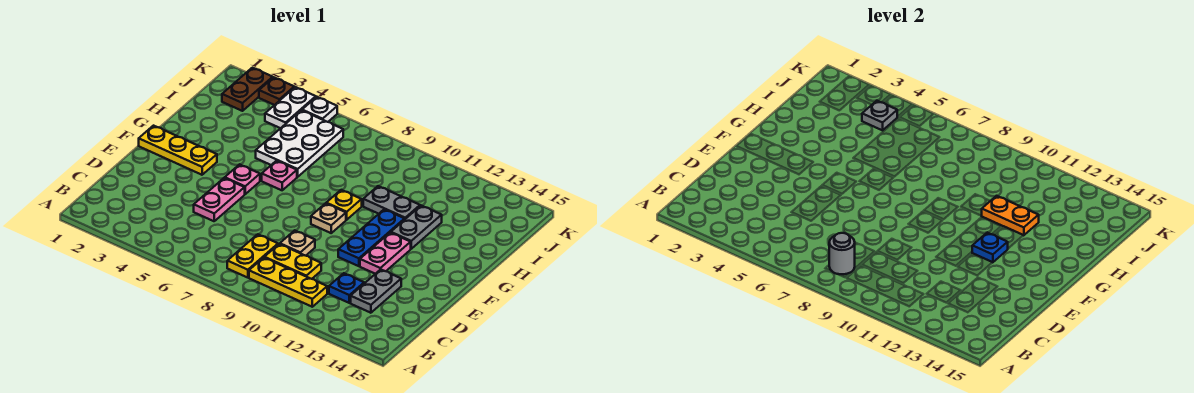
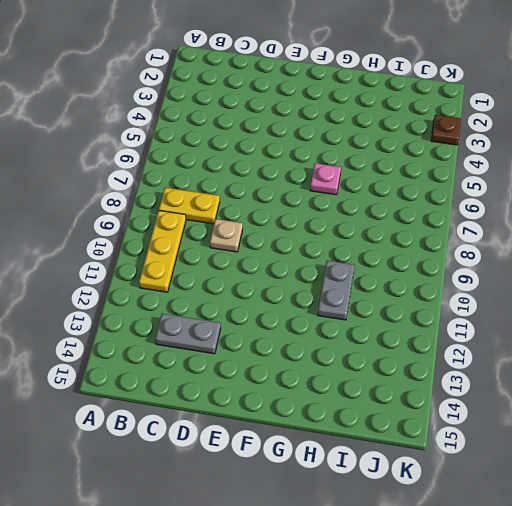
none -> yellow 1x2 plate [264,244,321,279]
none -> blue 1x1 plate [329,273,364,303]
none -> pink 1x2 plate [194,178,245,221]

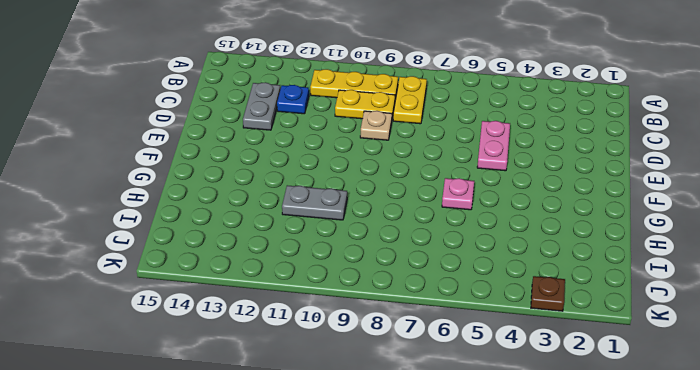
none -> blue 1x3 plate [338,209,405,266]
none -> pink 1x2 plate [360,233,411,274]
none -> yellow 1x3 plate [139,126,217,175]

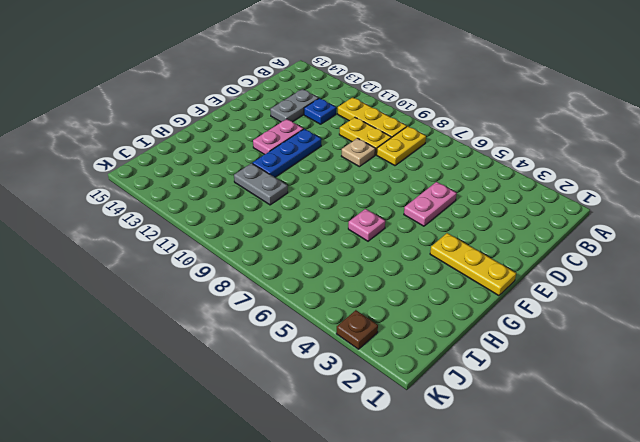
none -> pink 1x1 plate [225,164,260,194]
none -> tan 1x1 plate [311,203,346,233]
none -> yellow 1x1 plate [326,190,362,220]

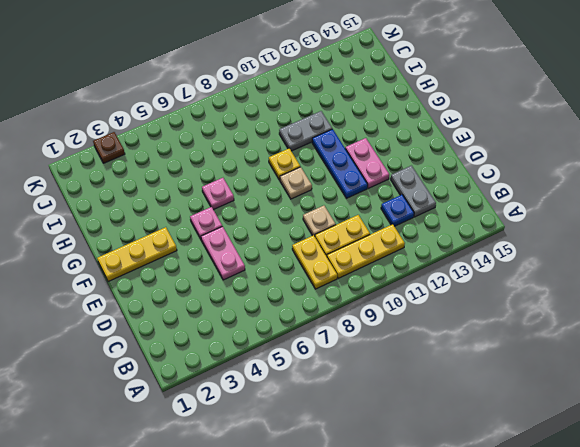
none -> grey 1x2 plate [391,206,442,249]
none -> white 2x3 plate [256,110,343,177]
none -> brown 1x2 plate [222,68,273,111]

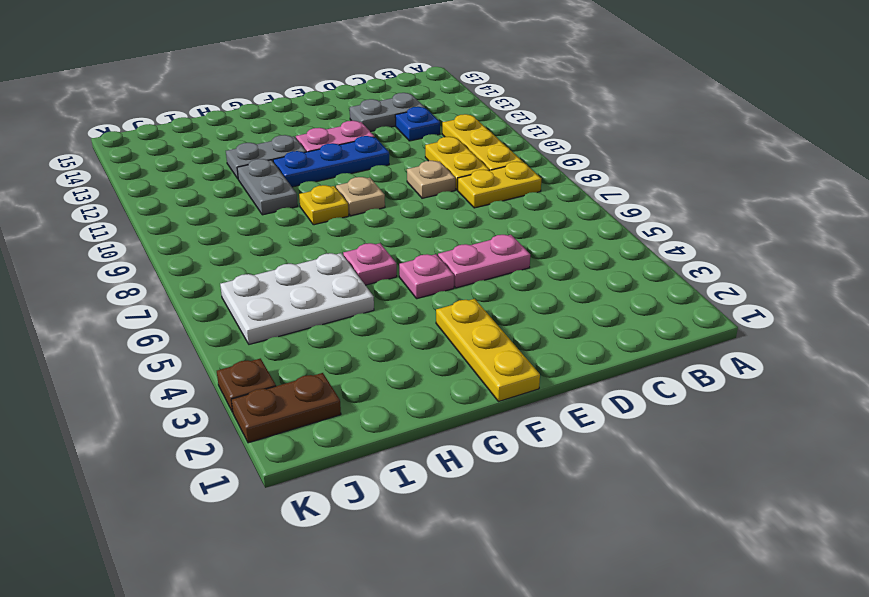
none -> white 1x2 plate [265,87,316,128]
none -> white 1x1 plate [302,97,337,122]
none -> grey 1x1 round brick [829,233,855,274]

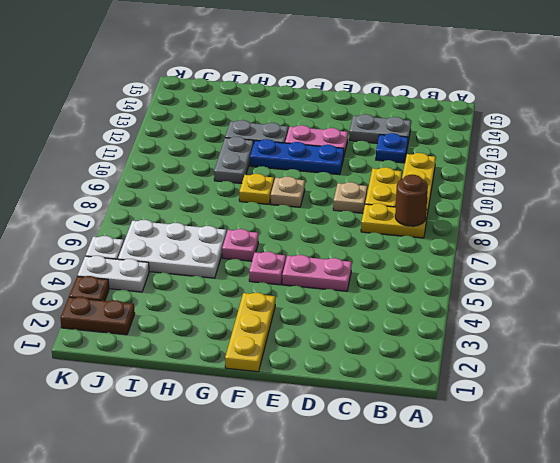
brown 1x1 round brick [395,175,428,226] -> grey 1x1 round brick [829,233,855,274]
none -> blue 1x1 plate [972,232,1008,262]
none -> orange 1x2 plate [982,196,1039,235]
none -> grey 1x1 plate [862,101,897,130]

